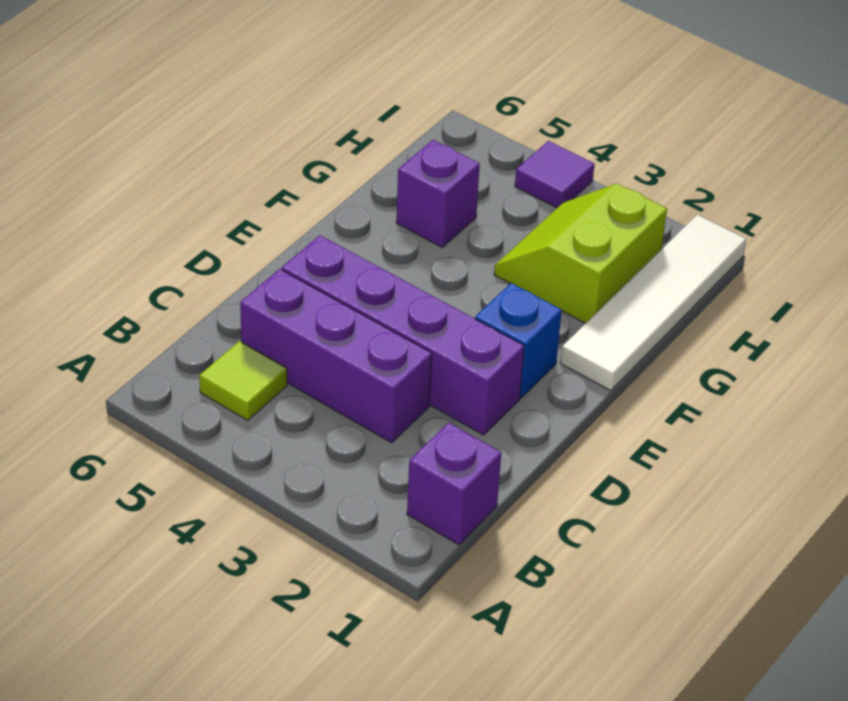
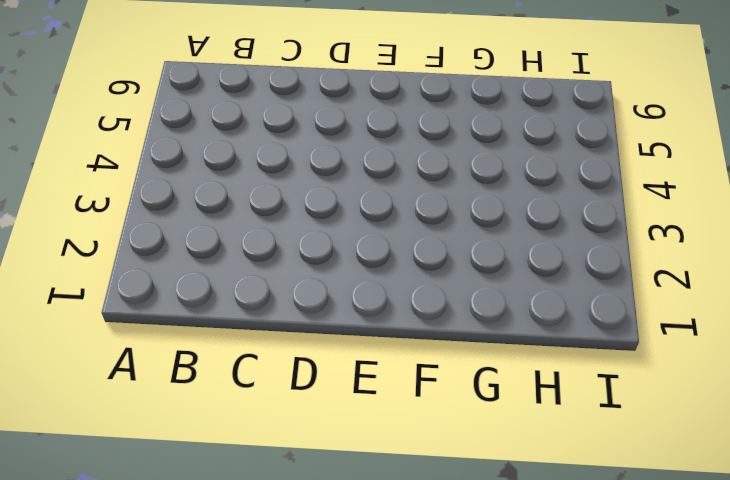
none -> purple 1x1 brick [407,423,501,545]
none -> lime 1x1 tile [199,341,287,420]

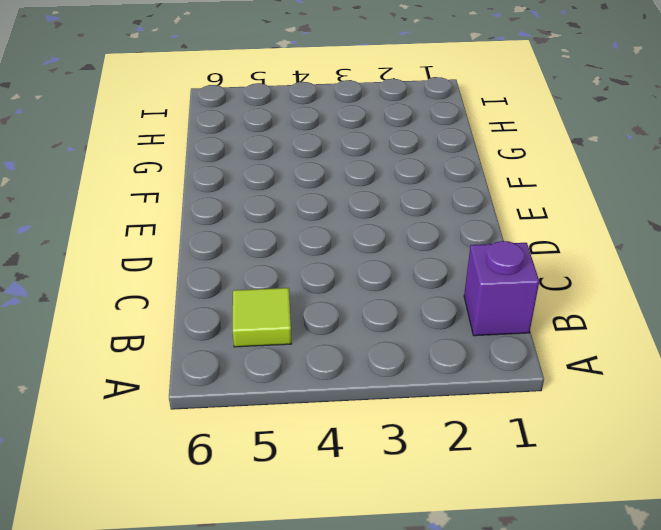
none -> purple 1x3 brick [240,269,432,443]
none -> purple 1x4 brick [282,235,524,435]

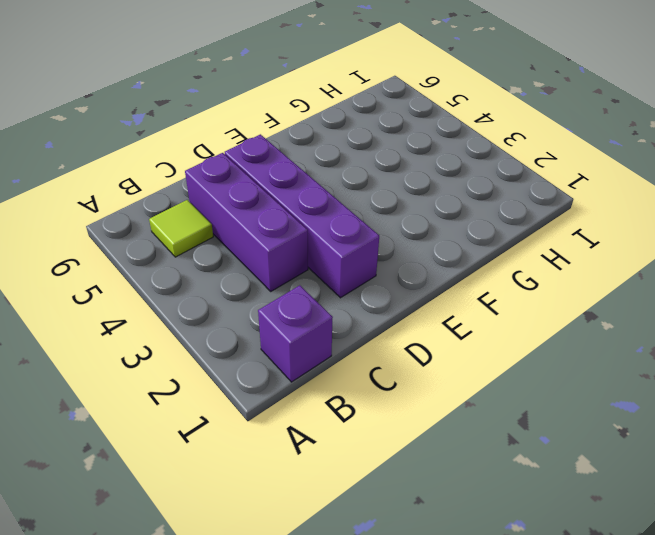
none -> blue 1x1 brick [475,283,562,398]
none -> white 1x4 tile [561,215,746,391]

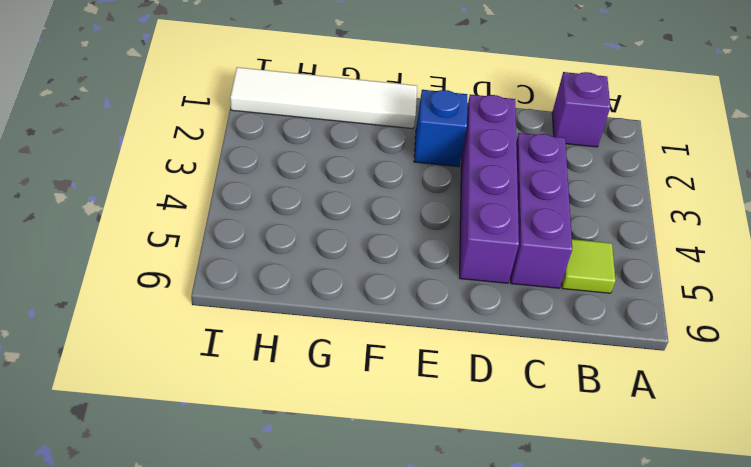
none -> lime 2x2 slope [494,183,667,323]
none -> purple 1x1 brick [396,140,480,247]

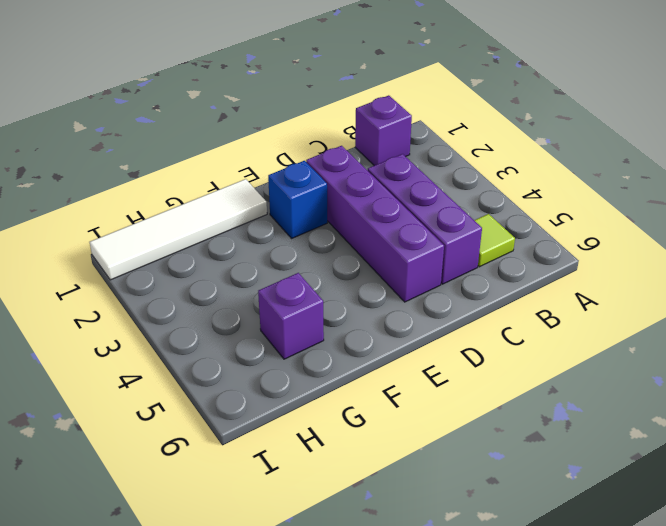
none -> lime 2x2 slope [494,183,667,323]
none -> purple 1x1 tile [515,141,595,208]

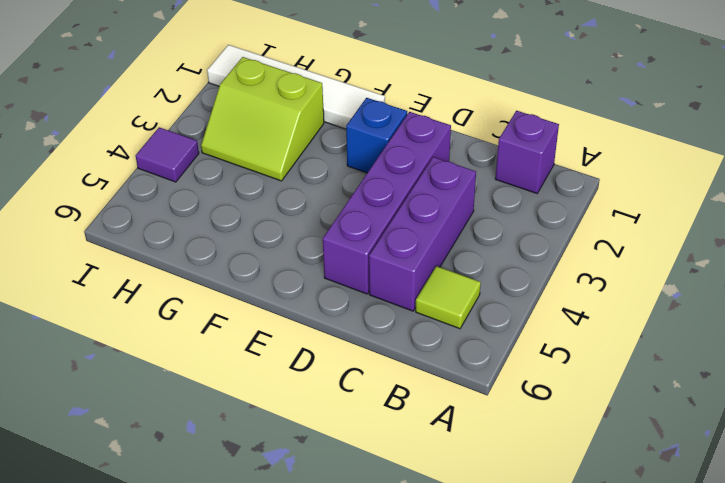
none -> purple 1x1 brick [396,140,480,247]

